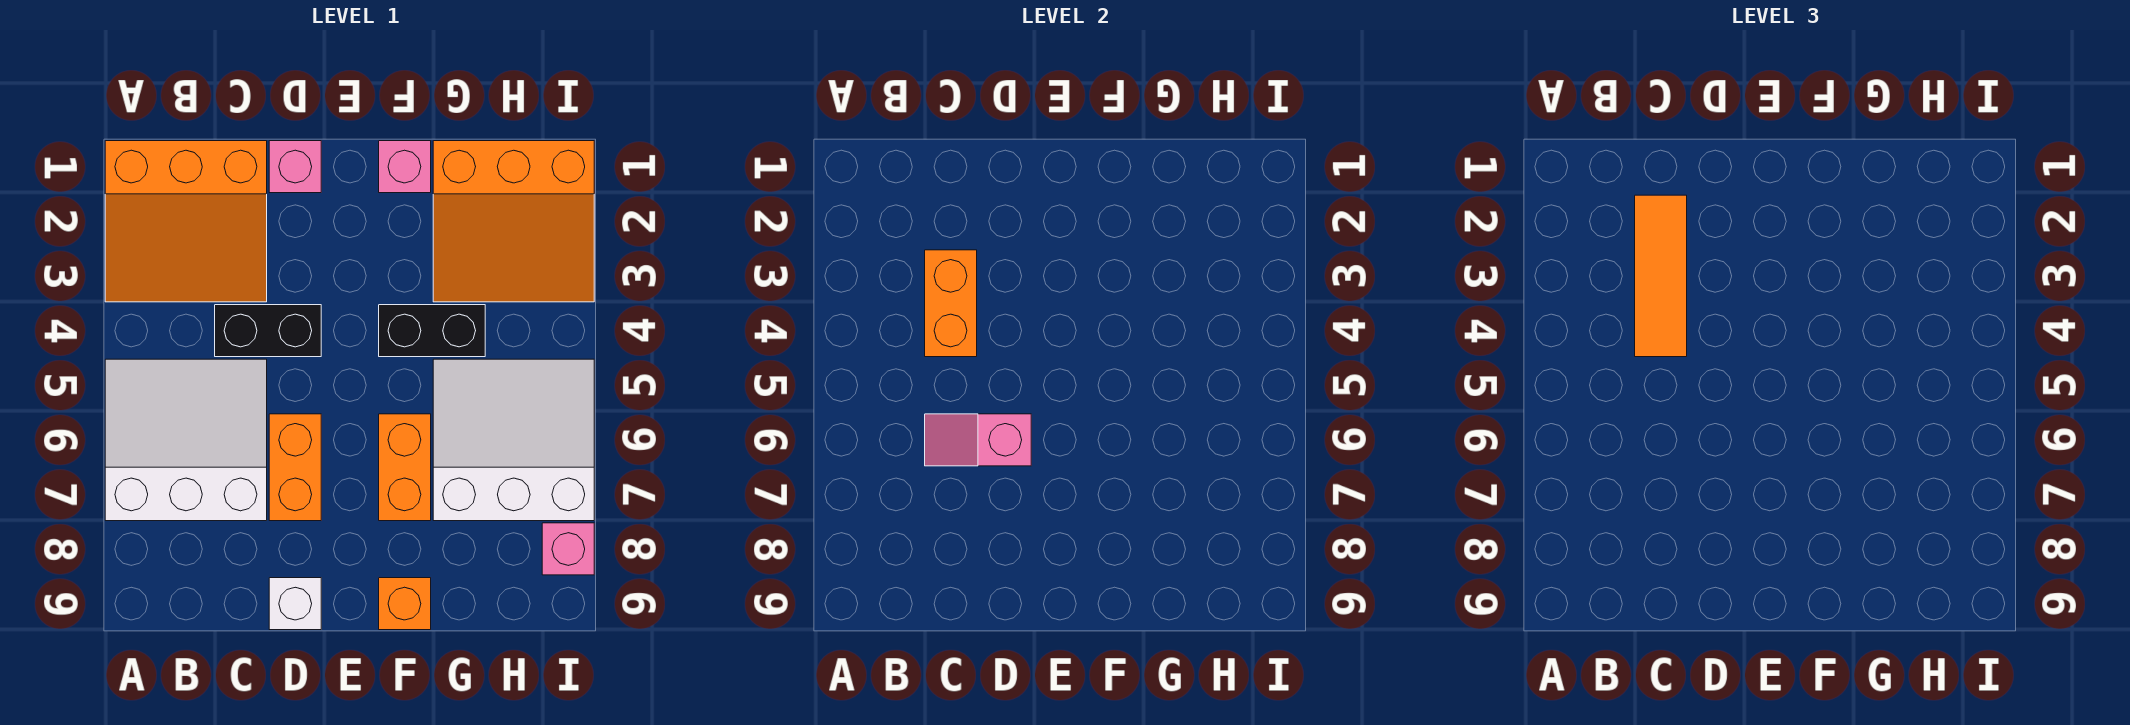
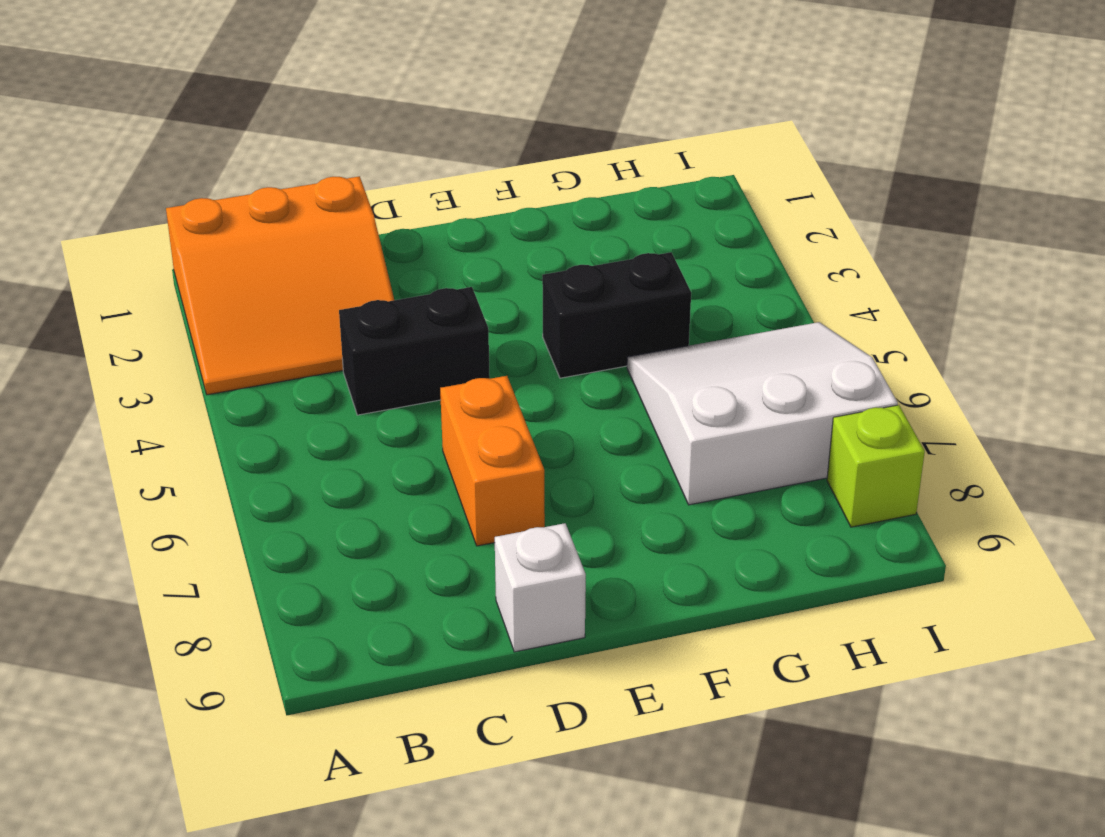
lime 1x1 brick [827,405,925,527] -> pink 1x1 brick [542,523,594,575]
none -> white 3x3 slope [105,359,267,521]
none -> pink 1x1 brick [269,141,321,193]
none -> pink 1x1 brick [379,141,431,193]

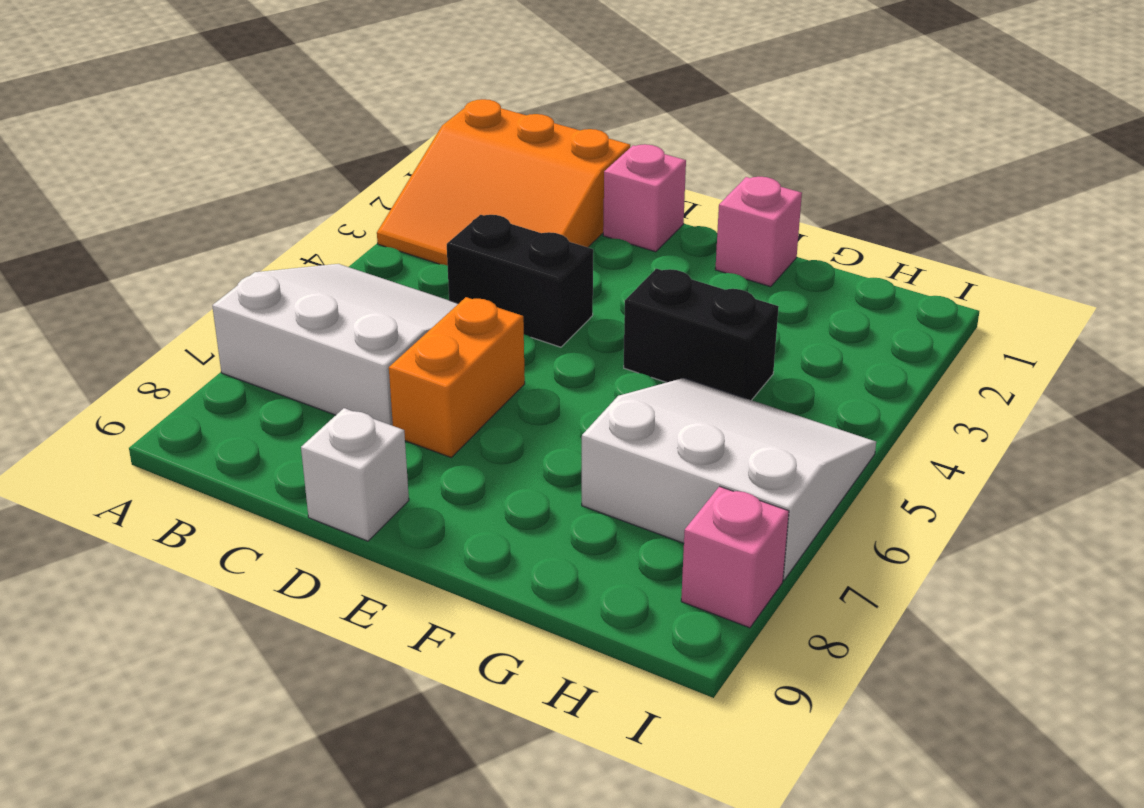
none -> orange 1x2 brick [379,414,431,521]
none -> orange 1x1 brick [379,578,431,630]
none -> orange 3x3 slope [433,141,594,302]

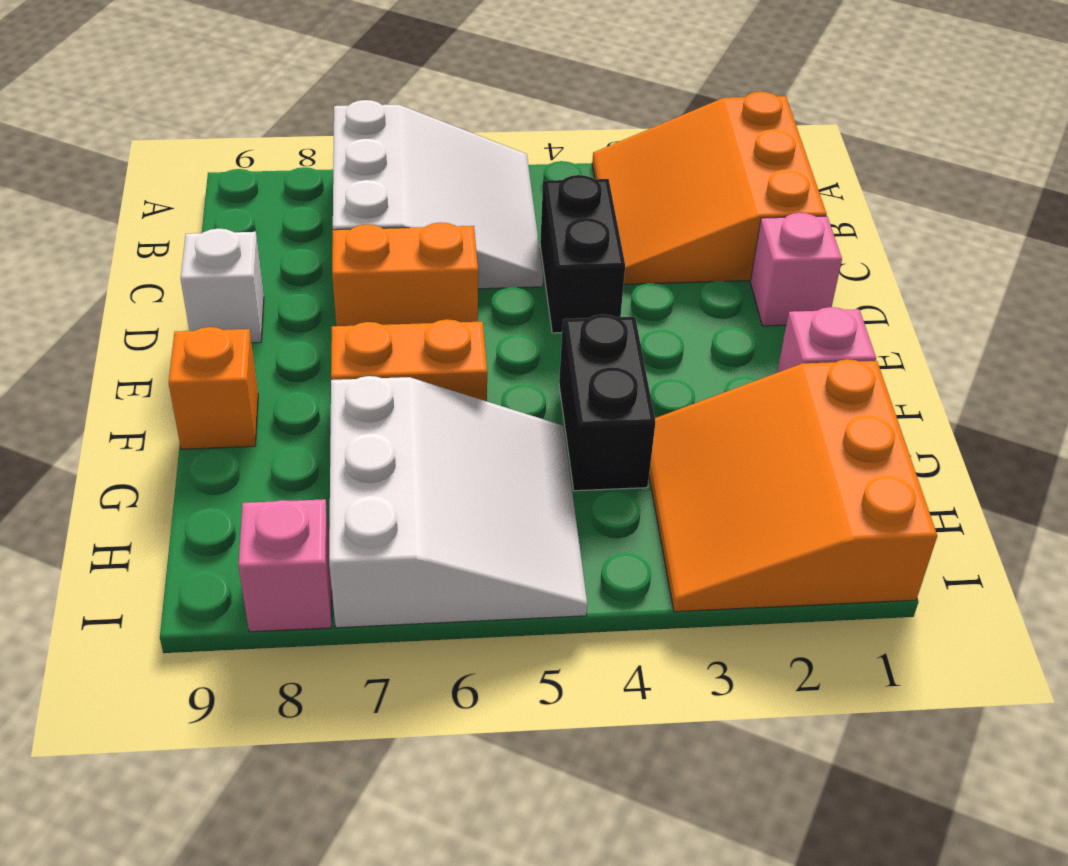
none -> orange 1x2 brick [925,250,977,357]
none -> pink 1x2 slope [925,414,1031,466]
none -> orange 1x3 tile [1635,195,1687,357]

